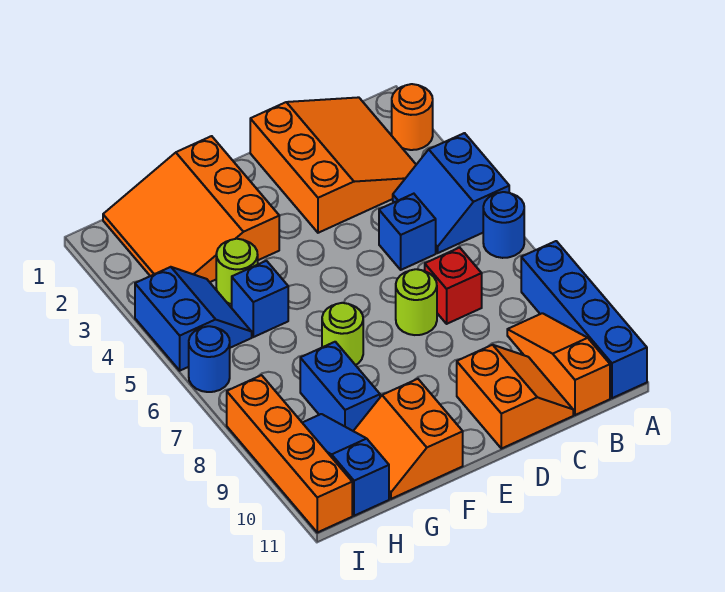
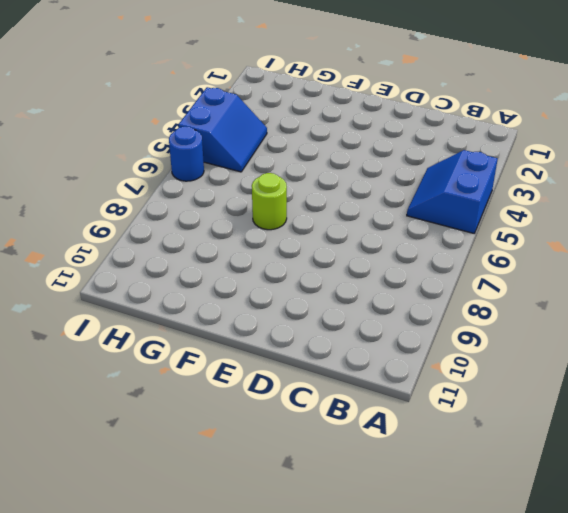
none -> orange 1x1 round brick [392,84,433,150]
none -> blue 1x1 round brick [483,192,524,258]
none -> blue 1x4 brick [521,241,647,398]

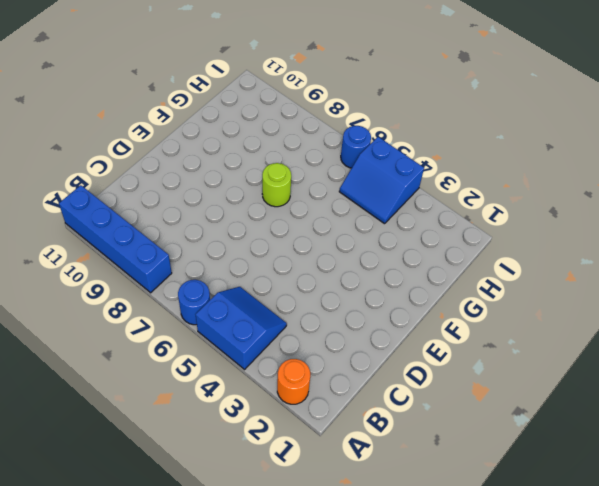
none -> orange 3x3 slope [250,97,416,233]
none -> orange 1x3 slope [507,313,610,415]
none -> blue 1x1 brick [379,194,436,270]

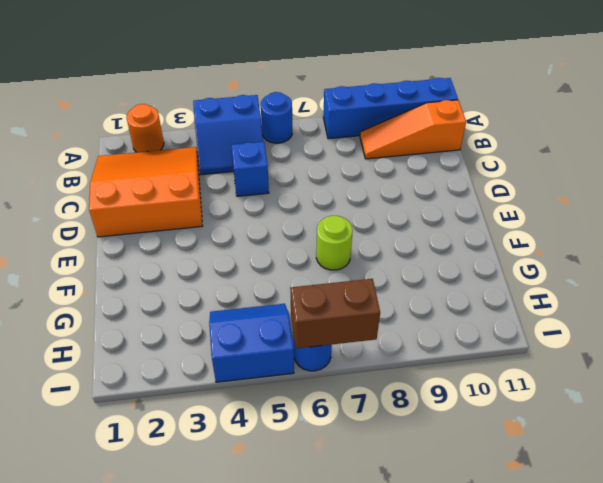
brown 1x2 brick [290,279,380,348] -> none
none -> red 1x1 brick [425,248,482,324]
none -> orange 2x2 slope [457,345,573,449]
none -> lime 1x1 round brick [396,269,437,335]

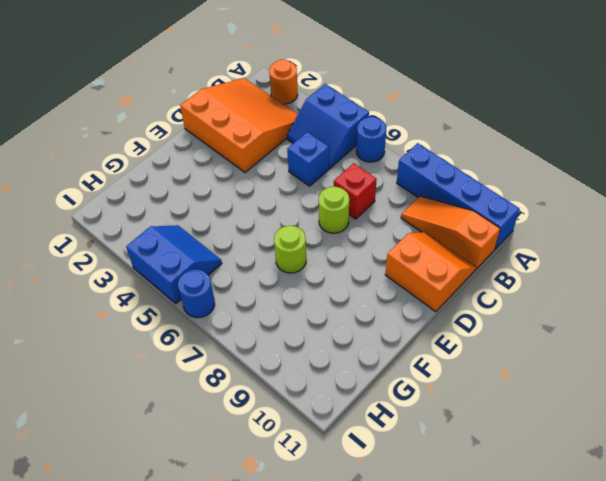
none -> orange 3x3 slope [103,136,279,282]
none -> orange 2x2 slope [354,379,463,499]
none -> lime 1x1 round brick [216,239,258,304]

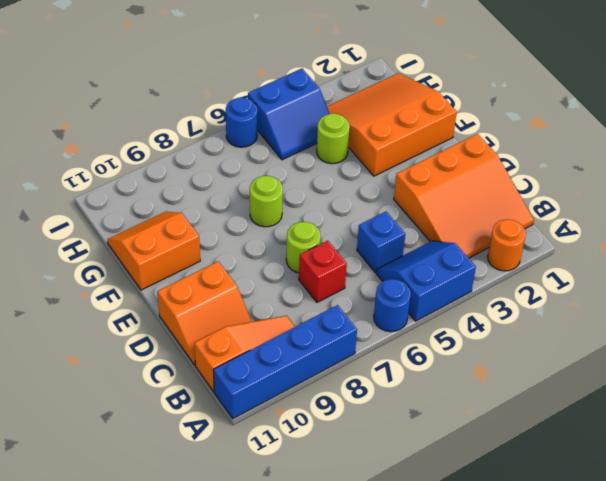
none -> blue 1x1 brick [232,261,288,337]
none -> blue 1x2 brick [300,342,380,431]
none -> blue 1x3 slope [302,414,389,516]

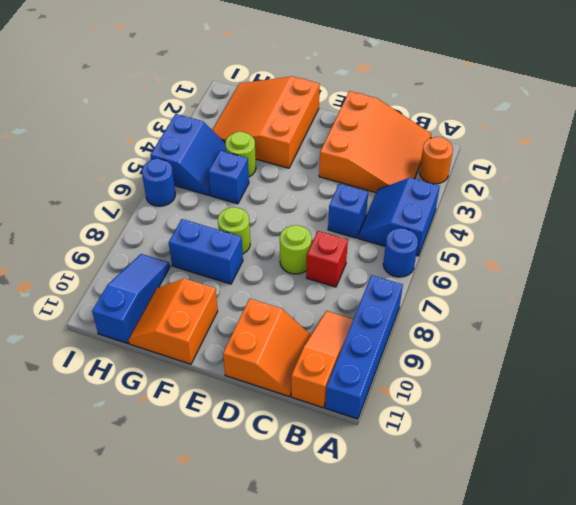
blue 1x2 brick [169,219,243,284] -> blue 1x2 brick turned to [300,342,380,431]
none -> orange 1x4 brick [227,375,352,532]

